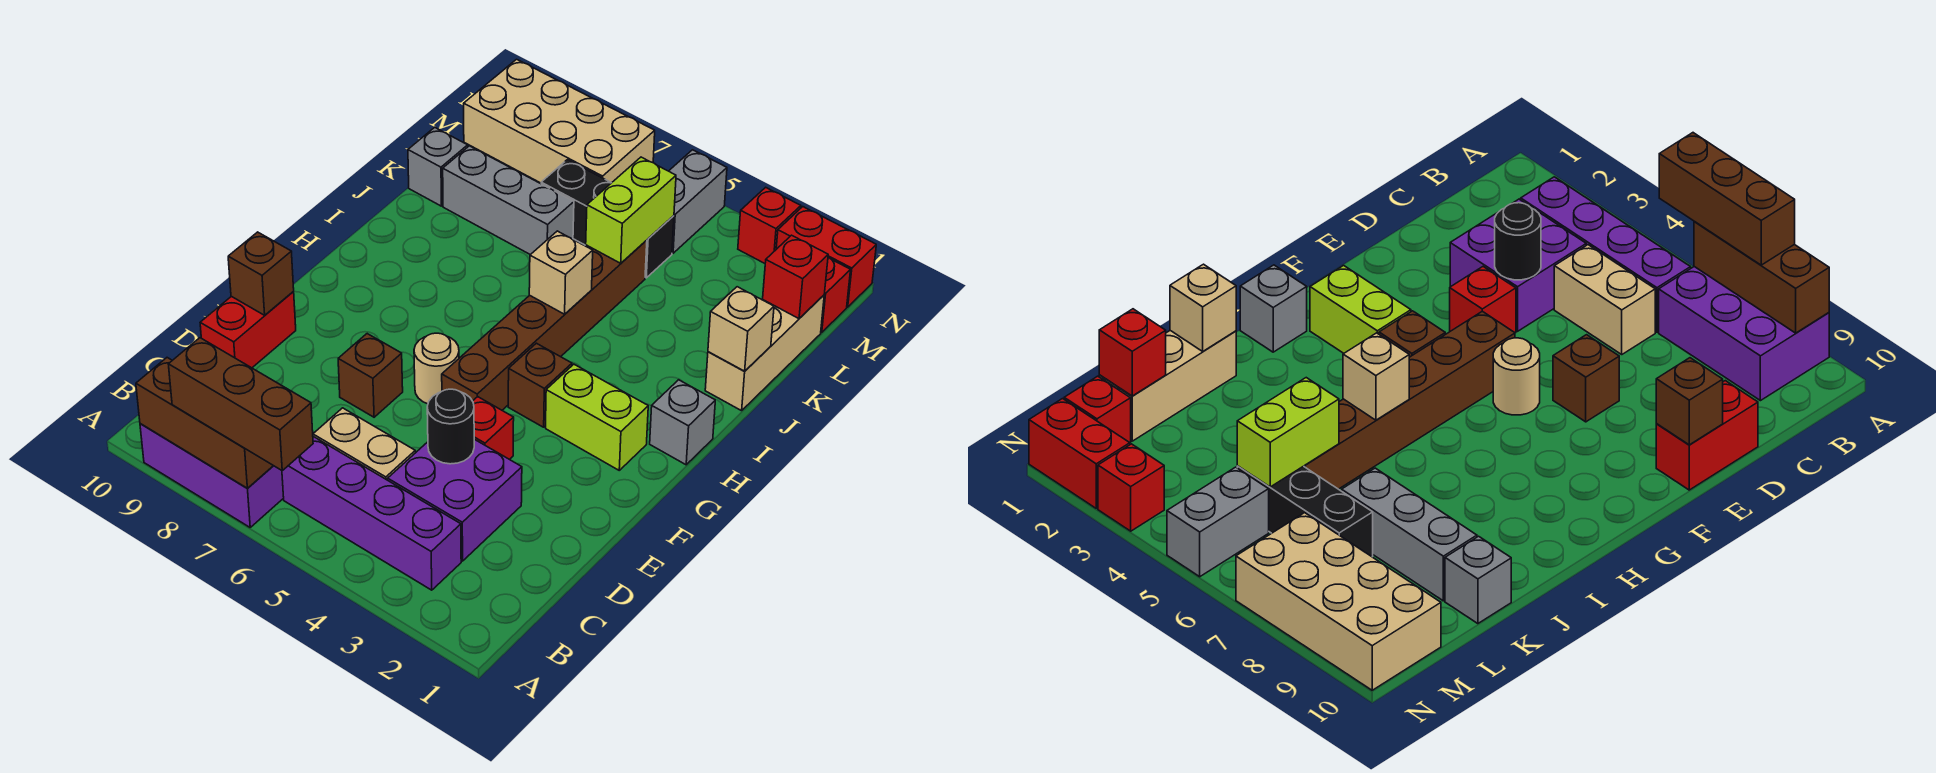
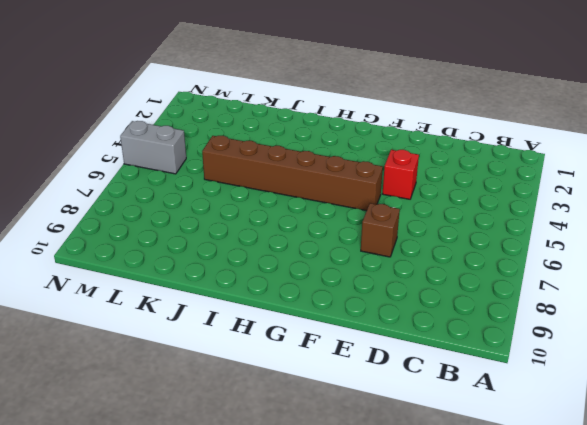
none -> purple 2x3 brick [140,424,284,527]
none -> purple 1x4 brick [282,436,461,590]
none -> purple 2x2 brick [388,439,522,561]

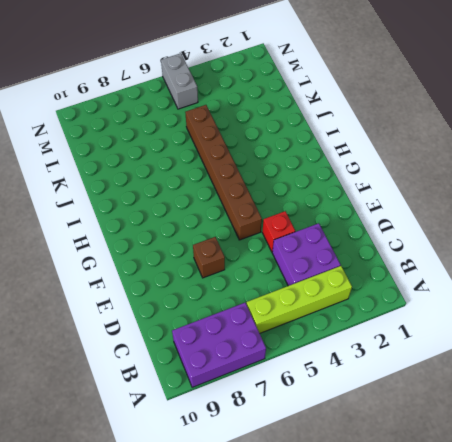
lime 1x4 brick [246,266,352,333] -> purple 1x4 brick [282,436,461,590]
none -> tan 1x2 brick [313,408,415,480]
none -> red 1x2 brick [200,292,296,368]
none -> tan 1x1 round brick [414,333,459,404]

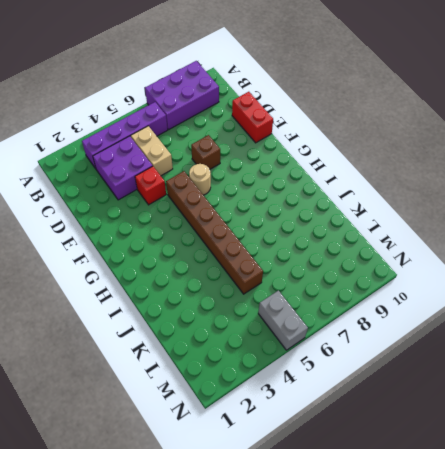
tan 1x2 brick [131,126,173,176] -> tan 1x2 brick turned to [313,408,415,480]
none -> lime 1x2 brick [546,364,648,470]
none -> brown 1x1 brick [508,343,572,427]
none -> grey 1x1 brick [650,380,715,465]

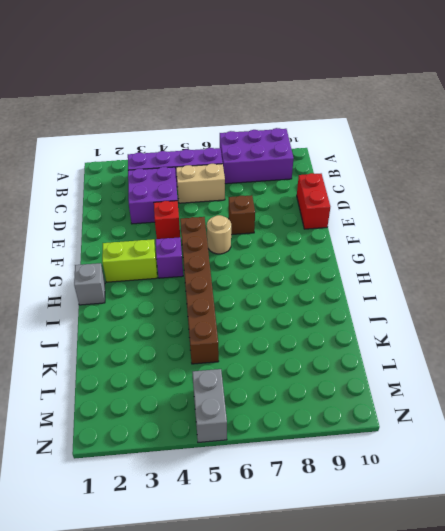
purple 1x1 brick [156,237,183,278] -> brown 1x1 brick [508,343,572,427]
none -> tan 1x3 brick [705,295,824,411]
none -> grey 1x3 brick [443,146,574,255]
none -> grey 1x1 brick [408,127,468,206]

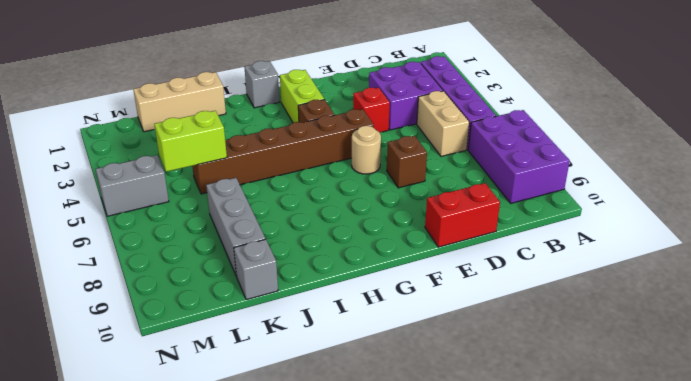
none -> black 1x3 brick [541,160,674,278]
none -> red 1x1 brick [821,257,851,332]
none -> tan 2x4 brick [464,59,655,183]

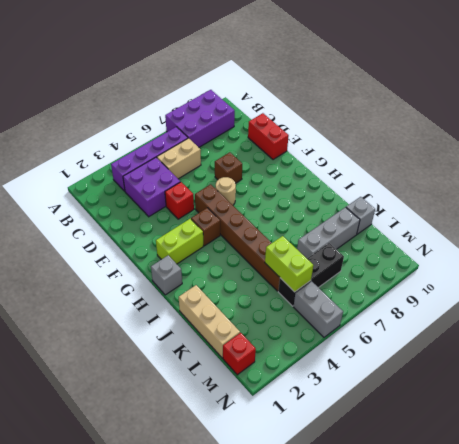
none -> tan 2x4 brick [464,59,655,183]
none -> red 1x2 brick [776,207,876,307]
none -> red 1x1 brick [738,187,801,263]

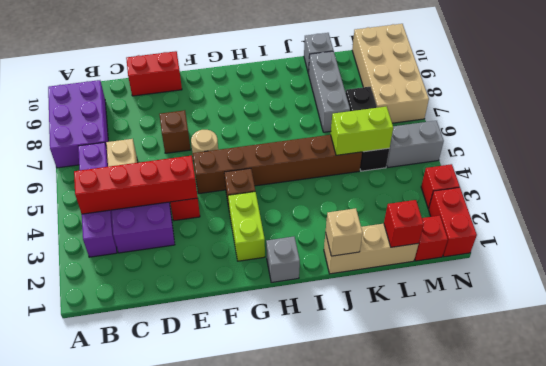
red 1x4 brick [74,156,198,214] -> black 1x1 round brick [427,389,474,464]
none -> brown 1x3 brick [136,358,273,488]
none -> brown 1x1 brick [228,232,294,315]
none -> tan 1x1 brick [529,231,593,314]

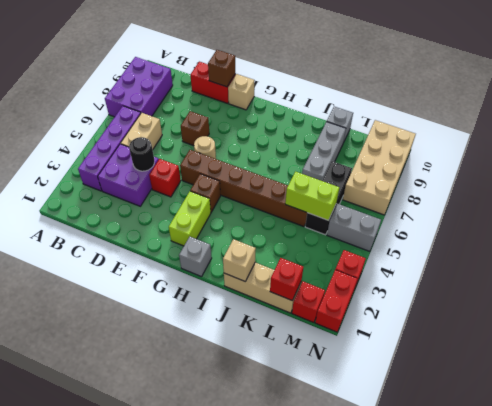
tan 1x1 brick [228,74,254,110] -> tan 1x1 brick moved to [529,231,593,314]
none -> brown 1x3 brick [136,358,273,488]
none -> brown 1x3 brick [168,338,313,470]

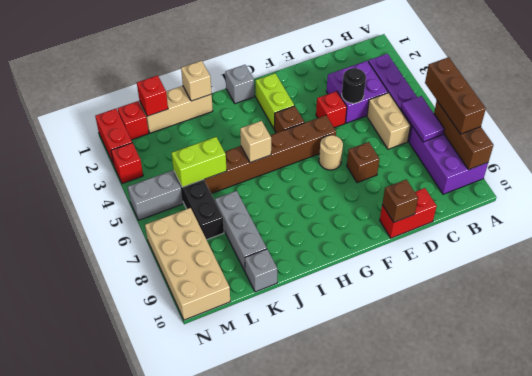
purple 1x2 tile [401,96,444,142] -> none

